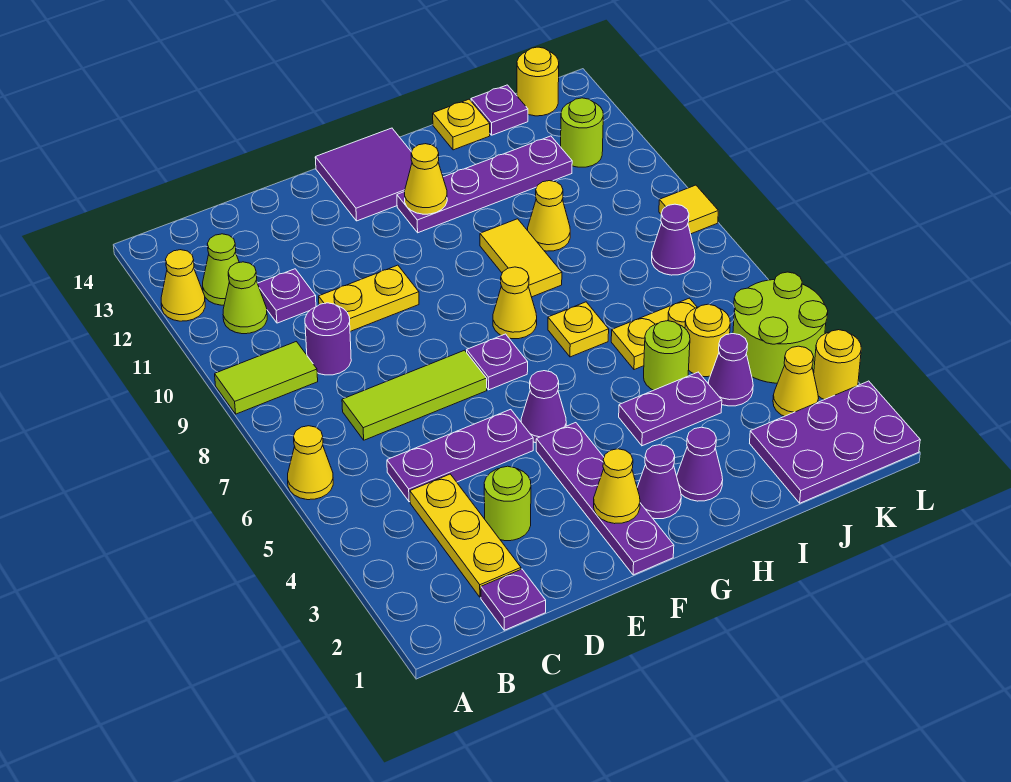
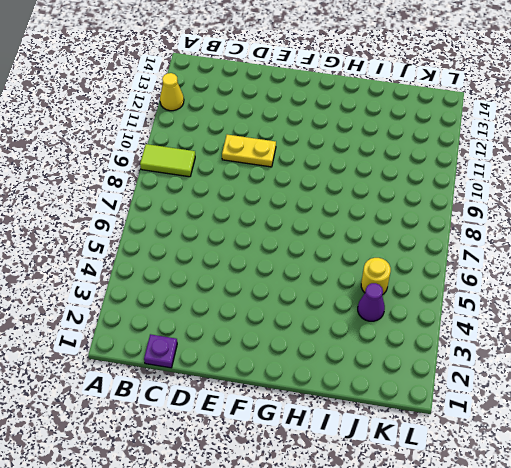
none -> yellow 1x1 cone [288,426,333,500]
none -> lime 1x1 cone [223,262,267,334]
none -> lime 1x1 cone [203,234,239,305]
none -> yellow 1x3 plate [410,474,521,597]

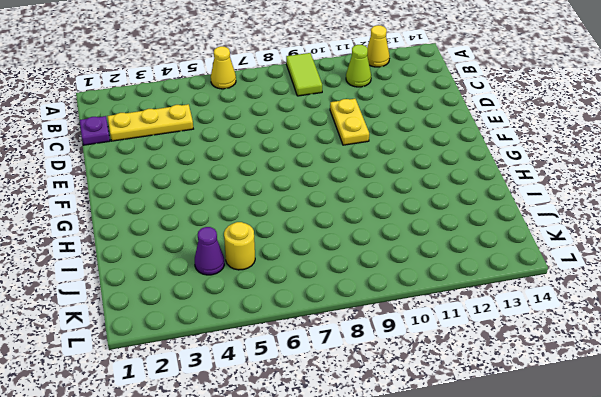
none -> lime 1x1 cone [203,234,239,305]
none -> purple 1x3 plate [387,409,533,502]
none -> lime 1x3 tile [342,350,487,440]
none -> purple 1x1 round brick [305,303,351,375]

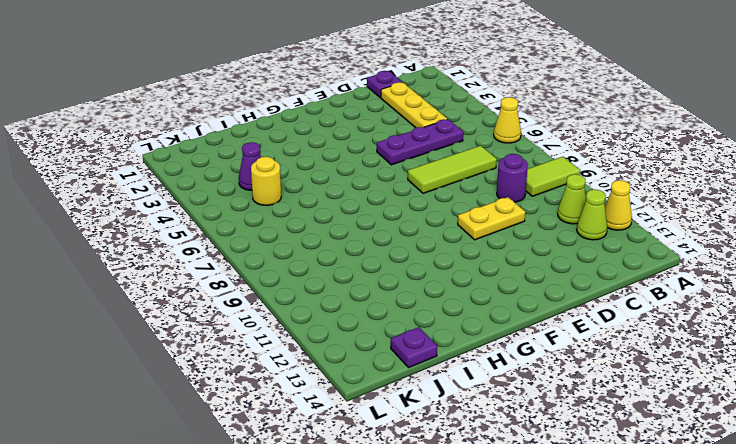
none -> purple 1x1 plate [258,269,316,323]
none -> lime 1x1 round brick [484,466,531,541]
none -> purple 1x4 plate [536,423,674,575]
none -> purple 1x1 cone [521,371,566,443]

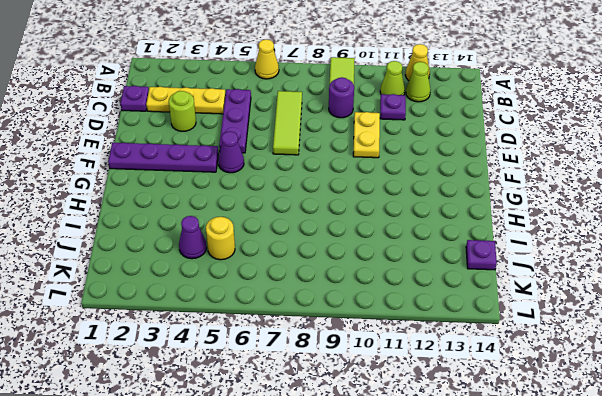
none -> purple 1x1 plate [467,334,528,390]
none -> purple 2x2 tile [315,128,412,221]
none -> purple 1x1 cone [637,445,681,519]
none -> yellow 1x1 cone [493,267,537,339]

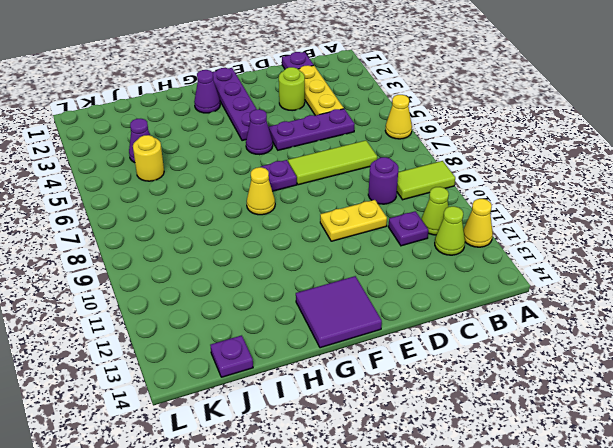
none -> purple 1x4 plate [397,136,572,233]
none -> purple 1x1 cone [677,427,723,501]
none -> purple 1x2 plate [619,372,722,446]
none -> yellow 1x1 plate [548,302,609,357]

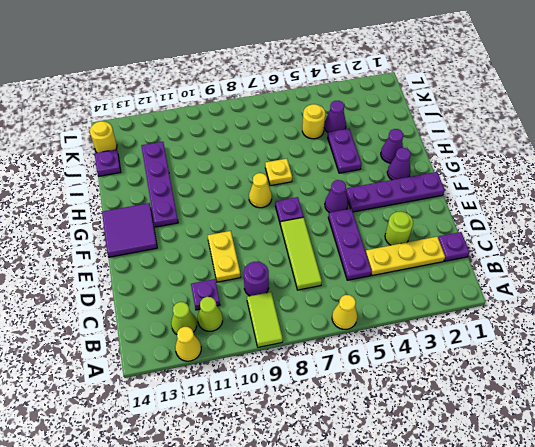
none -> yellow 1x2 tile [480,219,562,297]
none -> lime 1x1 round brick [644,321,690,390]
none -> yellow 1x2 plate [611,298,697,370]
none -> yellow 1x1 cone [528,181,570,251]

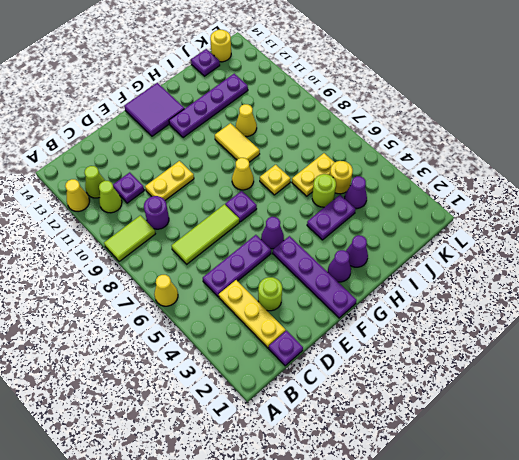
none -> yellow 1x1 plate [433,99,490,150]
none -> purple 2x3 plate [750,381,920,503]
none -> yellow 1x1 cone [773,346,819,416]
none -> lime 2x2 round brick [733,272,828,383]

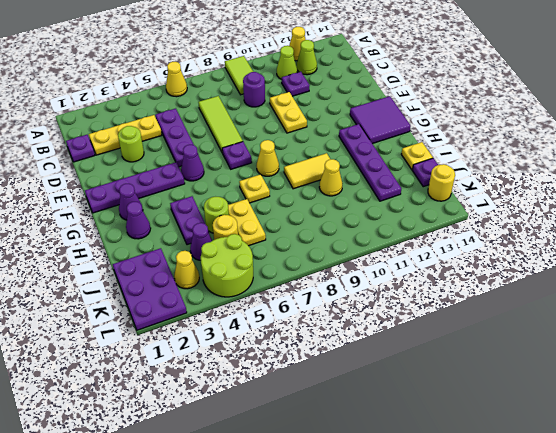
none -> purple 1x1 cone [652,204,695,275]
none -> lime 1x1 round brick [561,98,603,167]
none -> yellow 1x1 round brick [814,330,861,400]
none -> yellow 1x1 tile [659,185,718,234]

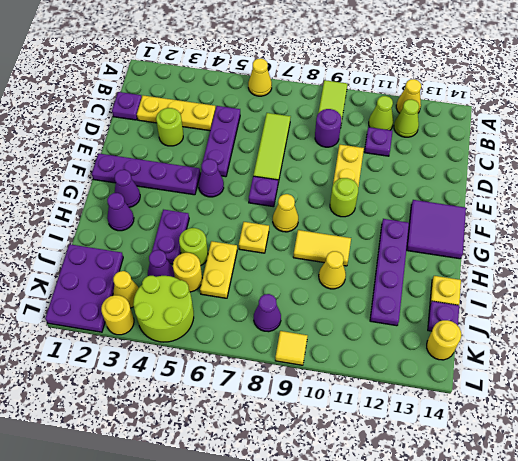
lime 1x1 round brick [330,178,358,217] -> lime 1x1 round brick moved to [561,98,603,167]
none -> yellow 1x1 cone [594,449,640,524]
none -> yellow 1x1 cone [404,144,447,214]

